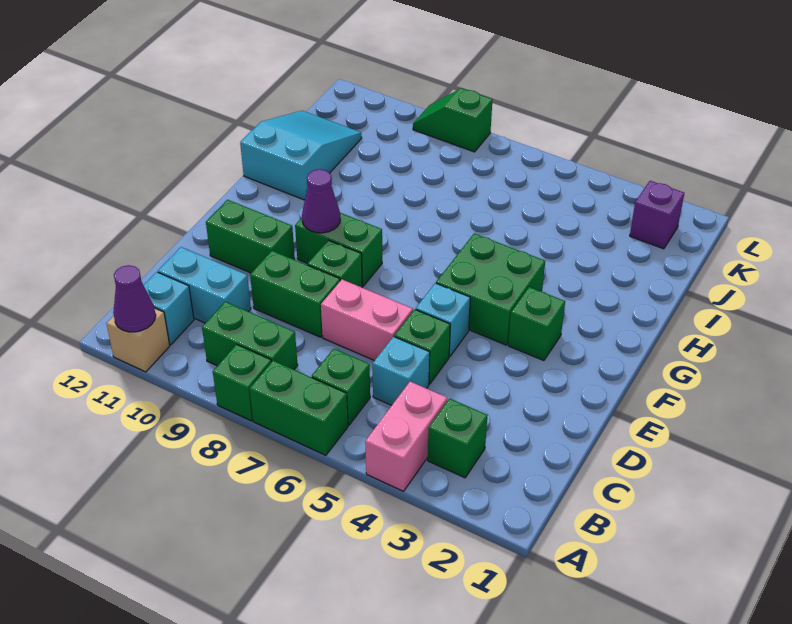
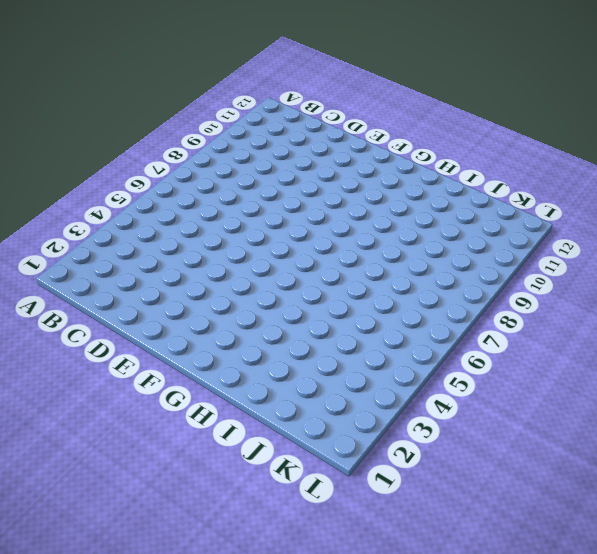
none -> pink 1x2 brick [365,382,447,491]
none -> green 1x2 brick [250,361,348,455]
none -> green 1x1 brick [213,344,271,421]

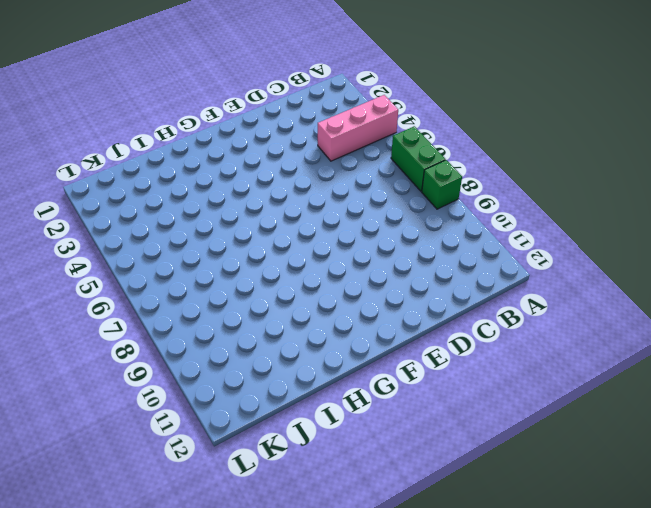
pink 1x3 brick [318,95,398,161] -> pink 1x2 brick [365,382,447,491]
none -> tan 1x1 brick [106,308,170,372]
none -> green 1x1 brick [428,398,488,478]
none -> green 1x1 brick [312,349,370,425]

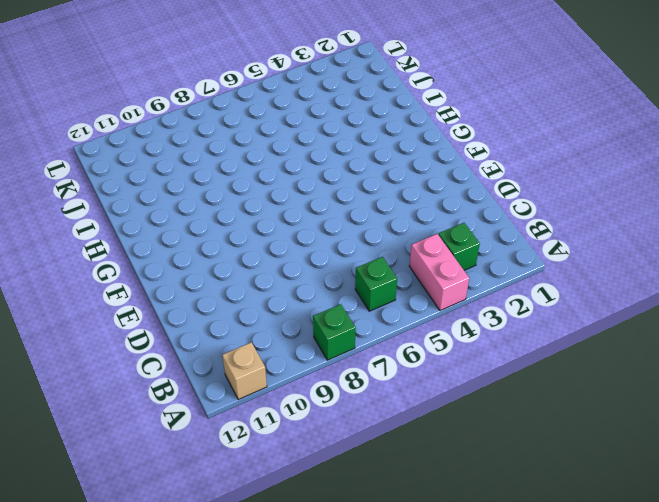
none -> green 1x2 brick [250,361,348,455]
none -> green 1x2 brick [202,302,298,370]
none -> cyan 1x1 brick [144,272,194,345]

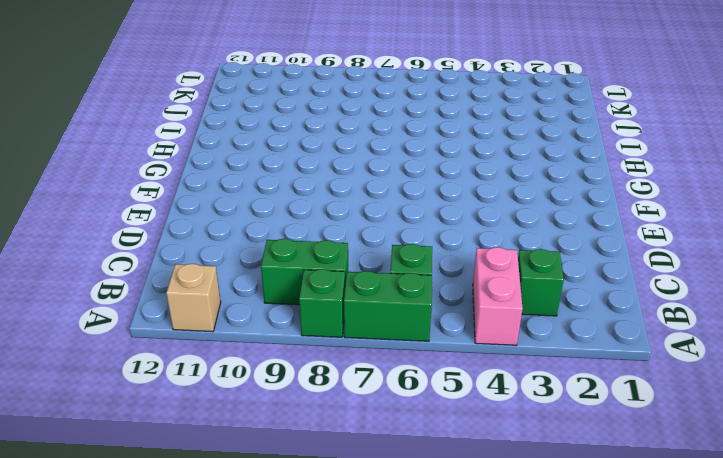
none -> cyan 1x1 brick [144,272,194,345]
none -> cyan 1x1 brick [372,337,430,405]
none -> cyan 1x2 brick [158,247,251,323]

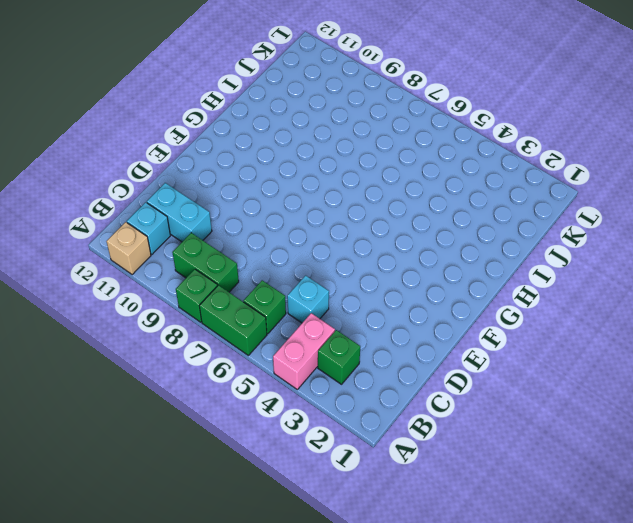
none -> green 1x1 brick [394,309,450,384]
none -> pink 1x2 brick [321,280,413,361]
none -> green 1x2 brick [250,251,340,337]

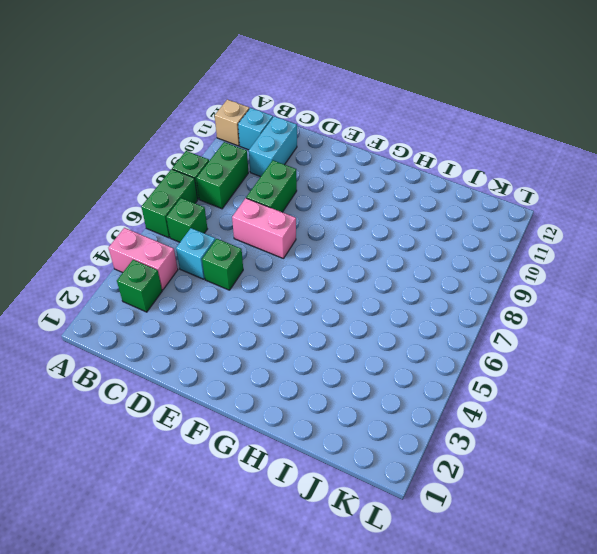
pink 1x2 brick [232,198,296,259] -> pink 1x2 brick turned to [321,280,413,361]
none -> cyan 1x1 brick [416,283,470,357]
none -> green 1x1 brick [308,240,362,287]
none -> green 1x2 brick [206,200,295,273]

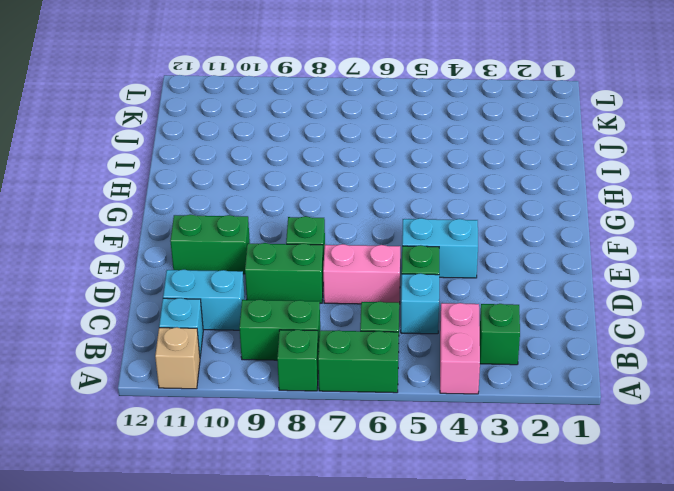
cyan 1x2 brick [402,218,478,278] -> cyan 1x1 brick [416,283,470,357]
none -> green 1x1 brick [508,287,565,361]
none -> green 2x2 brick [436,233,545,345]
none -> green 1x2 brick [295,213,382,286]

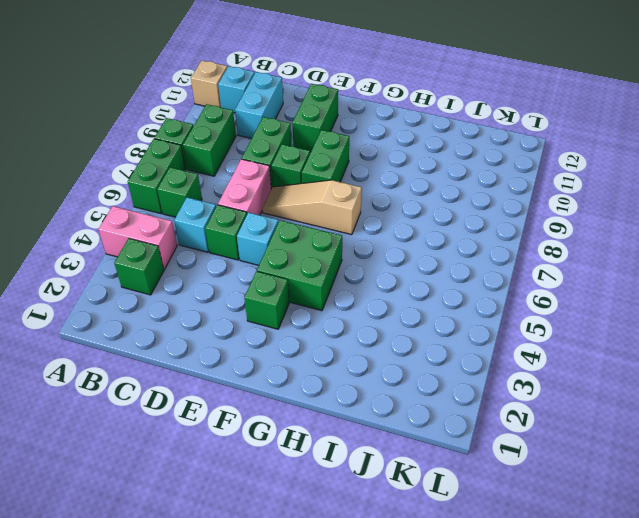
tan 1x3 slope [262,180,362,235] -> none
none -> cyan 2x3 slope [240,111,362,200]
none -> purple 1x1 brick [630,181,684,249]
none -> green 1x2 slope [413,88,493,152]

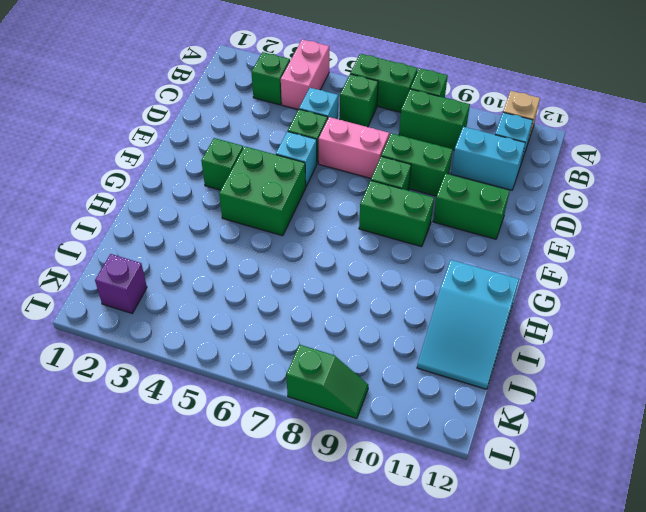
none -> purple 1x1 cone [113,265,156,332]
none -> purple 1x1 cone [302,169,340,233]

